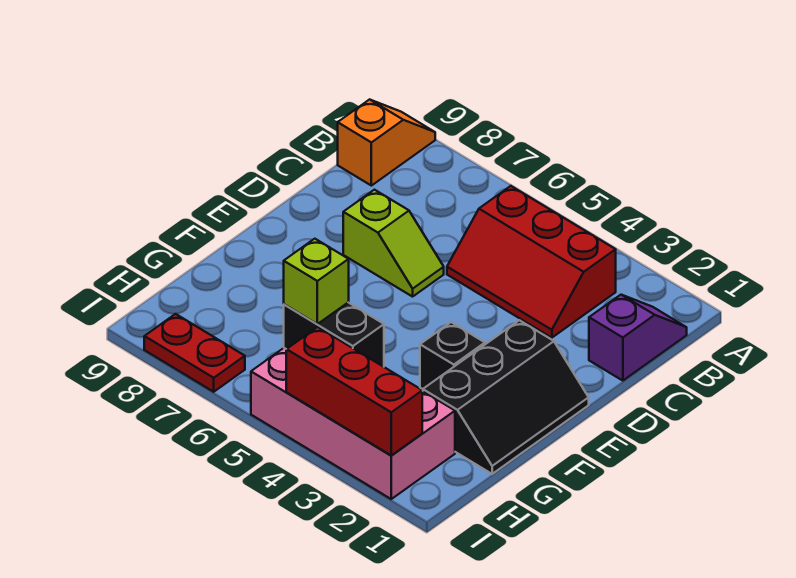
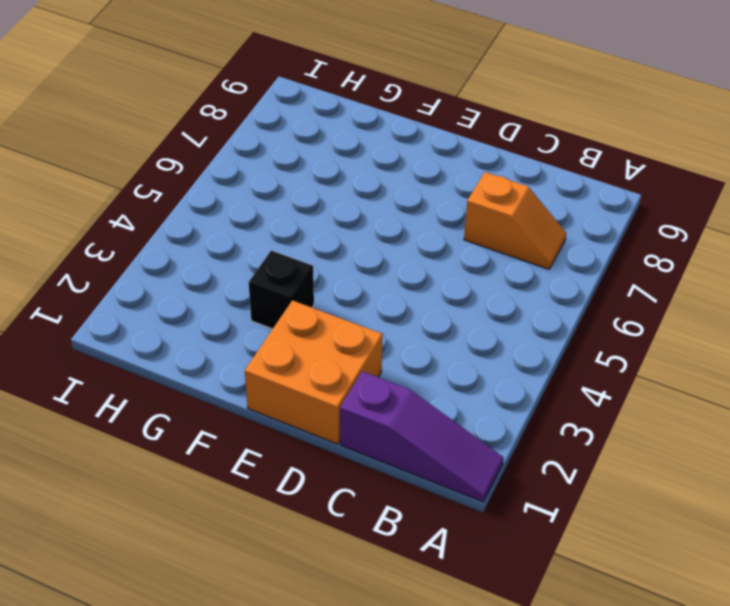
purple 1x3 slope [340,371,504,502] -> purple 1x2 slope [589,295,687,381]
orange 1x2 slope [464,172,566,269] -> orange 1x2 slope moved to [338,99,435,186]
orange 2x2 brick [245,300,383,444] -> black 2x3 slope [423,320,589,474]
none -> red 2x3 slope [447,186,616,338]
none -> lime 1x2 slope [343,190,444,297]

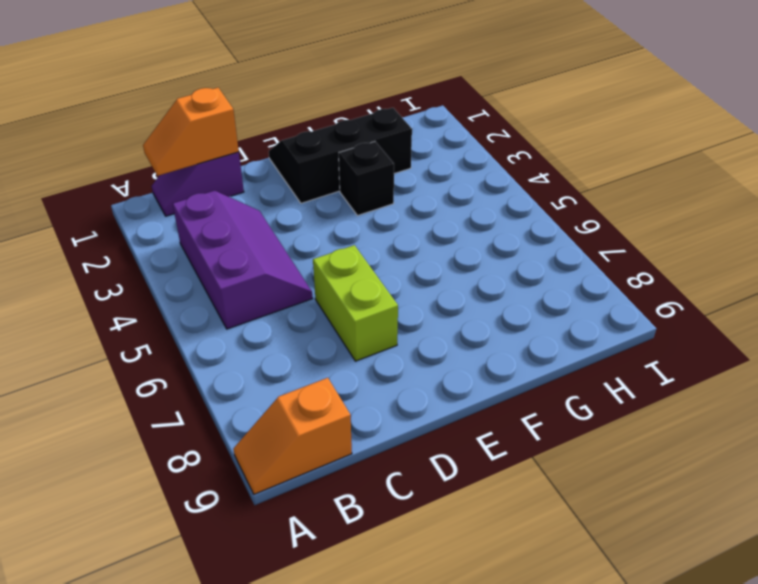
orange 1x2 slope [143,88,239,176] -> none
purple 2x3 slope [173,191,312,329] -> red 2x3 slope [447,186,616,338]
lime 1x2 brick [313,245,398,361] -> lime 1x2 slope [343,190,444,297]
none -> pink 2x4 brick [251,348,455,499]
none -> red 1x2 plate [144,314,245,392]

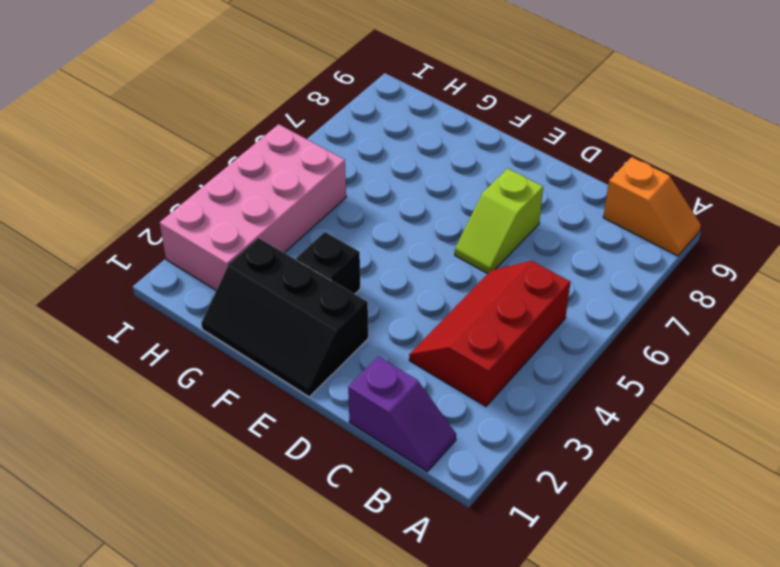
none -> red 1x2 plate [144,314,245,392]
none -> black 1x2 brick [284,302,384,367]

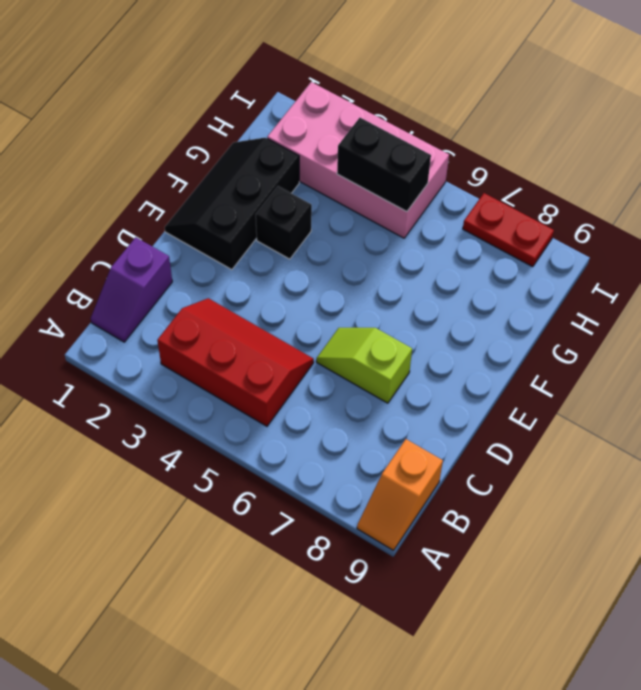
none -> red 1x3 brick [286,327,422,456]
none -> lime 1x1 brick [284,239,349,324]

